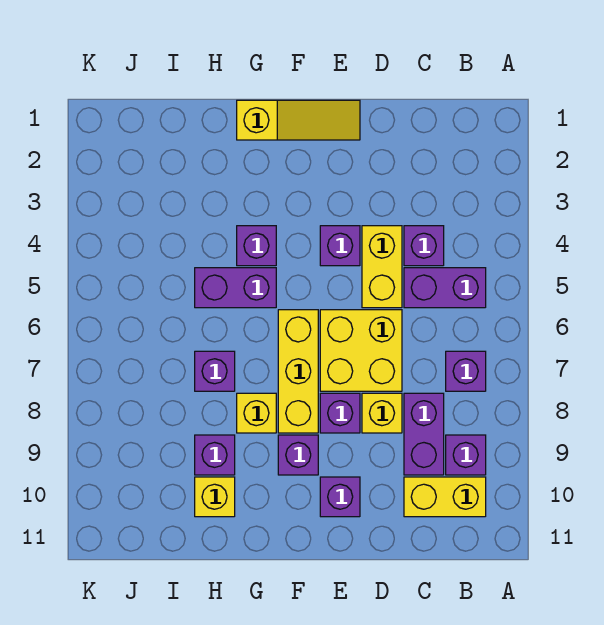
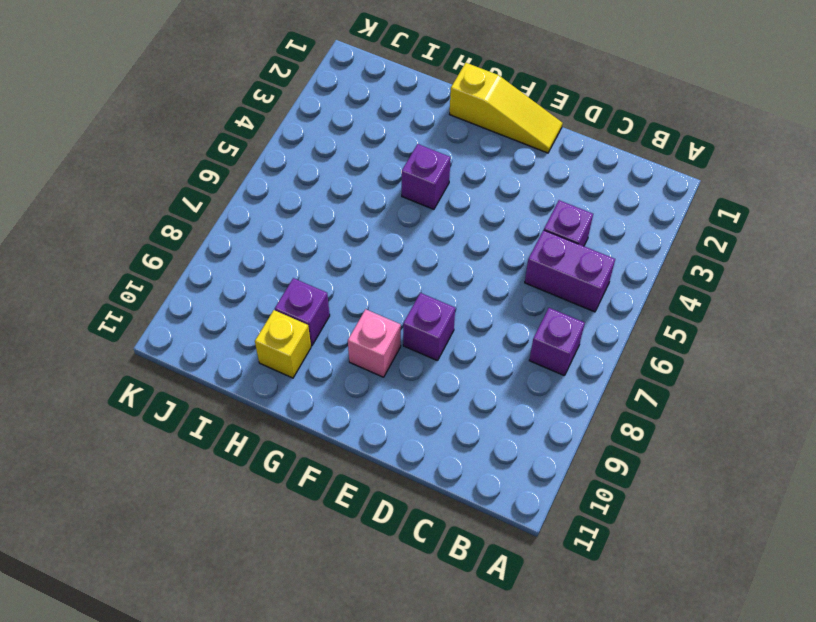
pink 1x1 brick [348,309,401,377] -> purple 1x1 brick [278,435,318,475]
none -> purple 1x1 brick [446,435,486,475]
none -> yellow 1x2 brick [404,477,486,517]
none -> purple 1x2 brick [404,393,444,475]

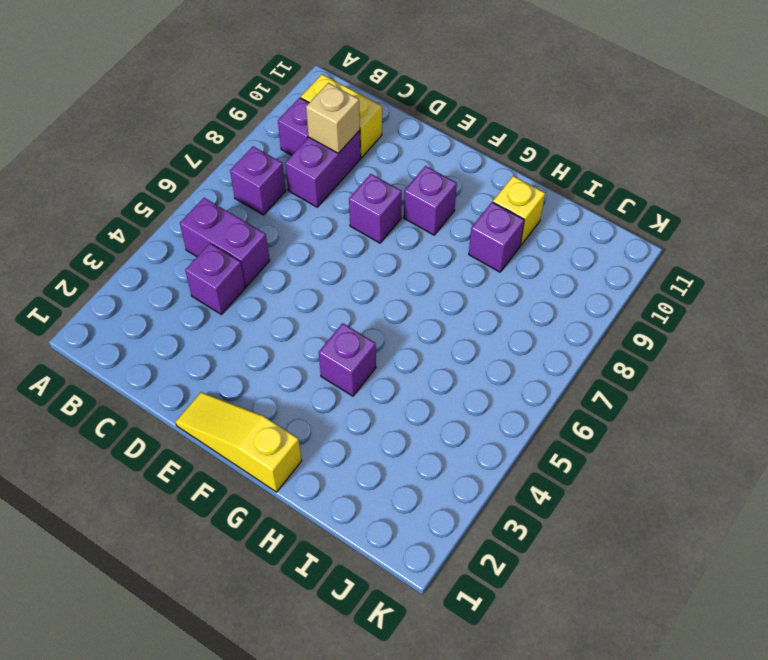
tan 1x1 brick [306,83,360,153] -> none
none -> yellow 1x2 brick [362,226,402,308]
none -> yellow 2x2 brick [320,310,402,391]
none -> yellow 1x1 brick [362,393,402,433]

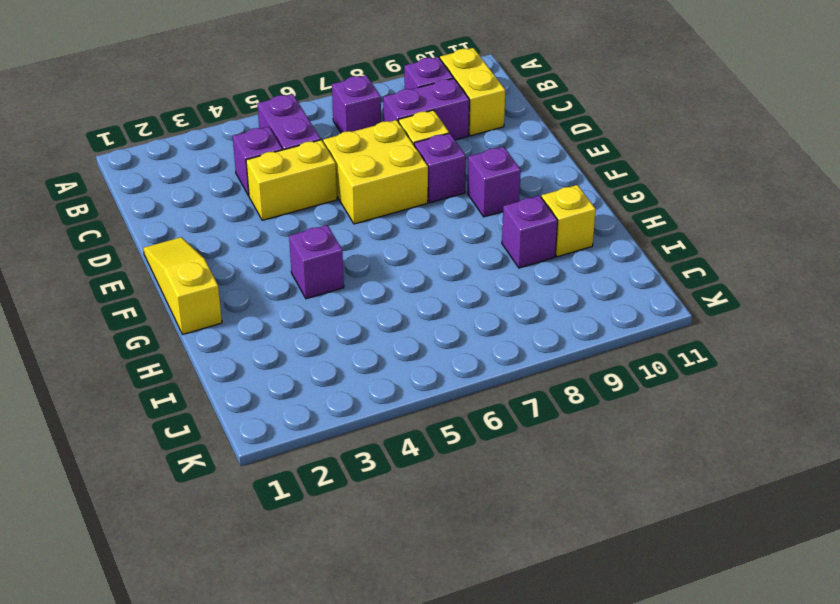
none -> purple 1x1 brick [320,226,360,266]
none -> purple 1x1 brick [320,477,360,517]
none -> yellow 1x3 brick [278,310,318,433]

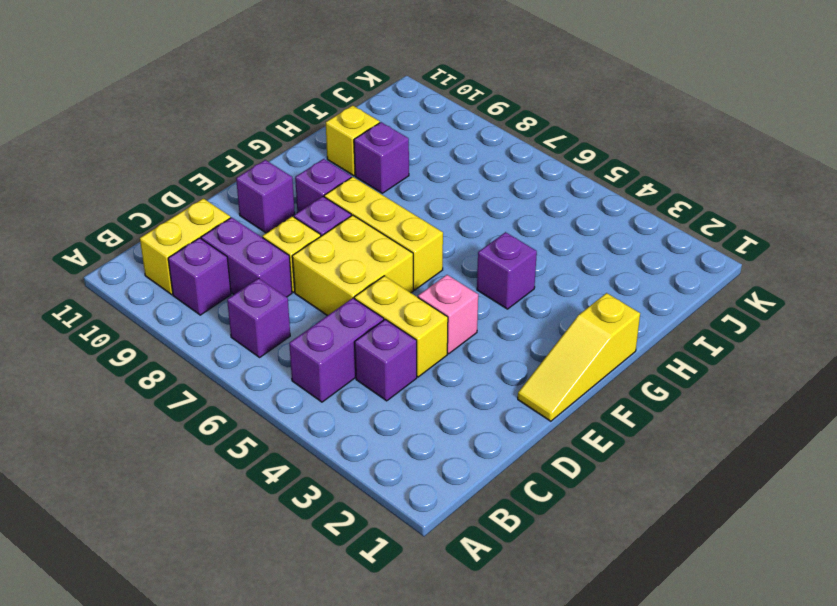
pink 1x1 brick [418,275,478,354] -> purple 1x1 brick [320,226,360,266]
none -> purple 1x2 brick [195,268,276,308]
none -> yellow 1x1 brick [237,393,276,433]
none -> purple 1x1 brick [195,351,235,391]

